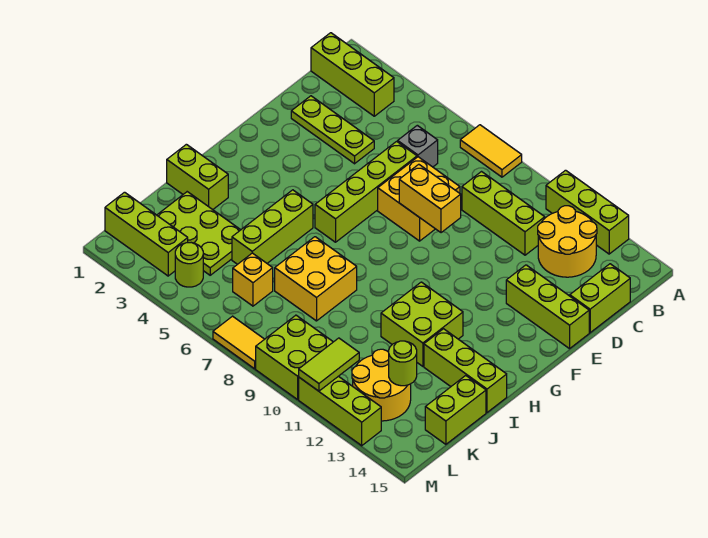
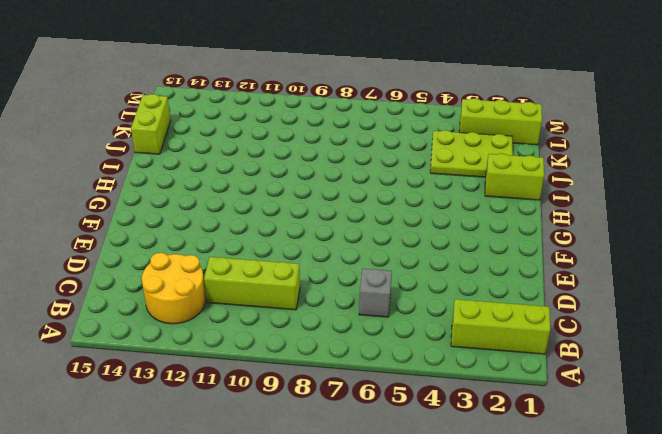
none -> yellow 1x2 tile [460,125,522,177]
none -> lime 1x3 brick [546,170,629,254]
none -> lime 1x2 brick [570,264,630,333]

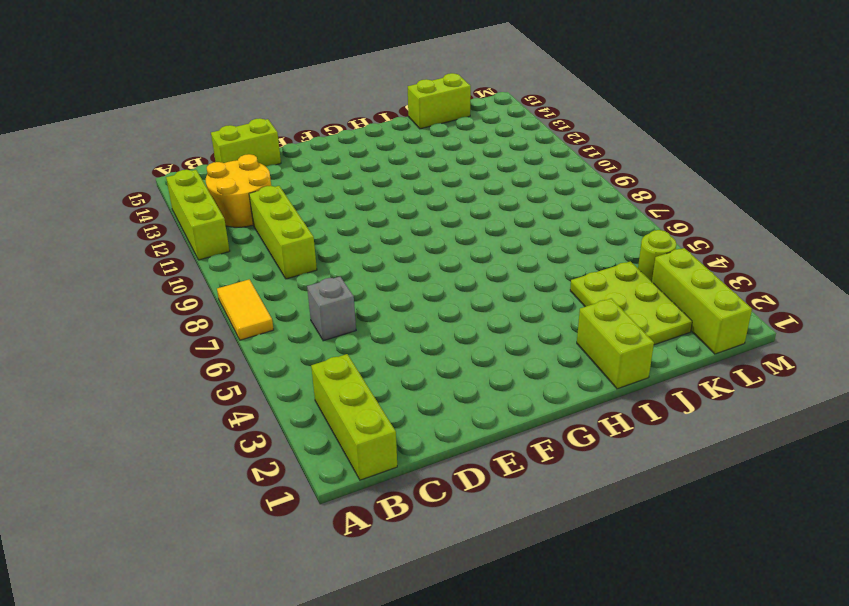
none -> lime 1x3 plate [291,96,374,164]
none -> lime 1x4 brick [315,141,417,242]
none -> yellow 2x2 brick [378,157,460,241]

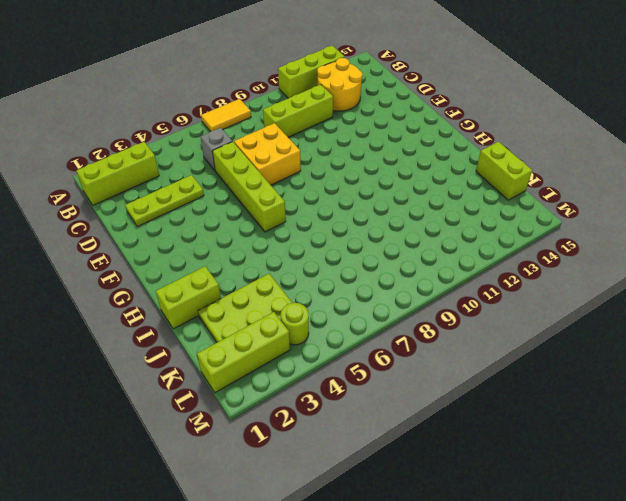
none -> lime 1x2 brick [570,264,630,333]
none -> lime 1x3 brick [506,265,589,349]
none -> lime 1x3 brick [232,190,313,264]

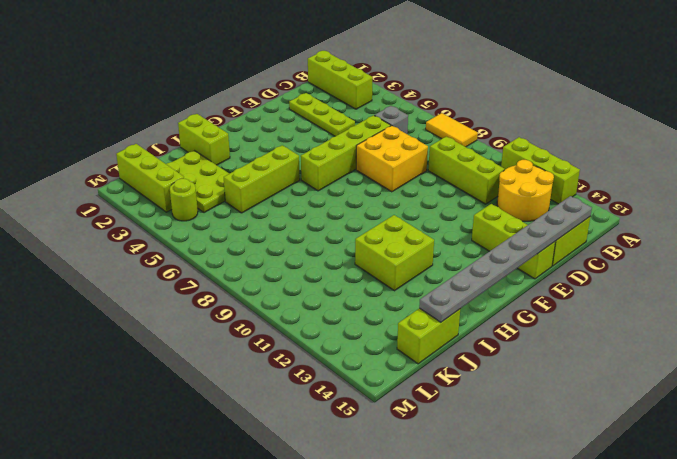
grey 1x8 plate [419,196,592,322] -> none
none -> yellow 2x2 brick [275,237,357,321]
none -> lime 1x3 brick [424,329,507,412]
none -> yellow 1x1 brick [233,253,273,306]

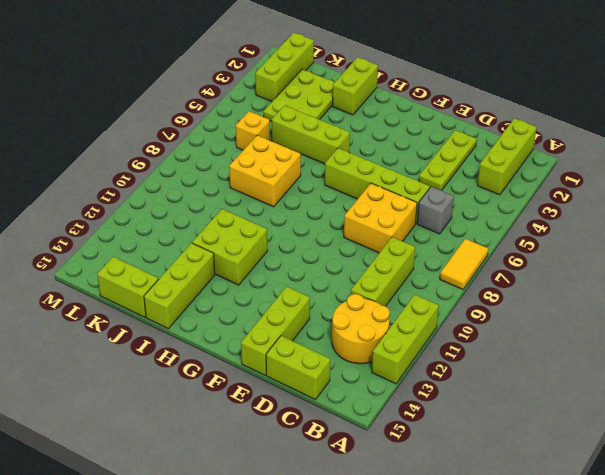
none -> yellow 2x2 round brick [352,349,411,421]
none -> lime 1x1 round brick [175,243,203,287]
none -> lime 2x2 brick [256,315,333,400]

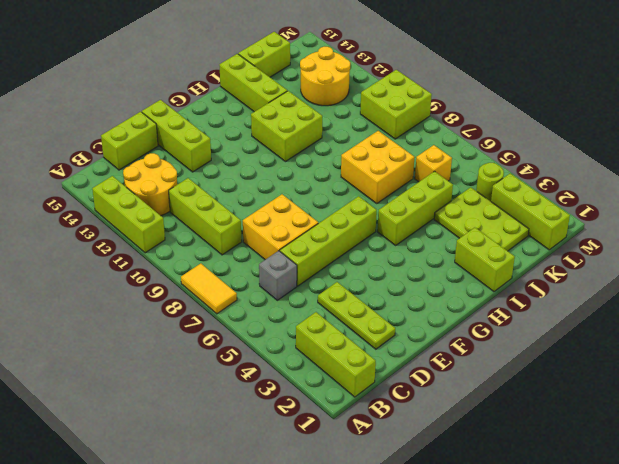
none -> yellow 1x2 tile [213,316,264,369]
none -> lime 1x3 brick [299,376,381,446]
none -> yellow 1x2 brick [399,164,461,233]

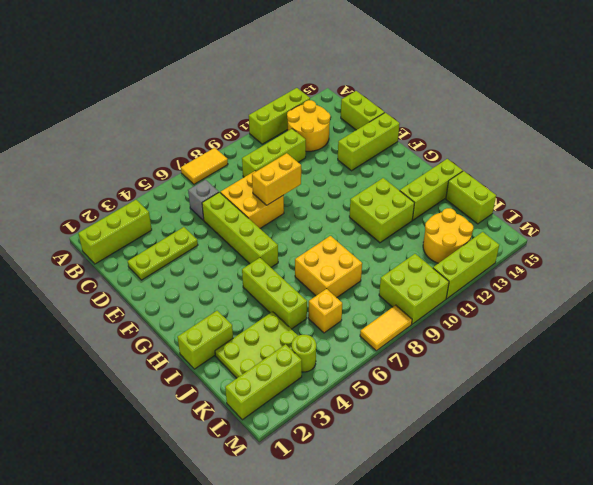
none -> lime 1x1 round brick [389,341,417,386]
none -> lime 1x2 tile [299,338,359,391]

